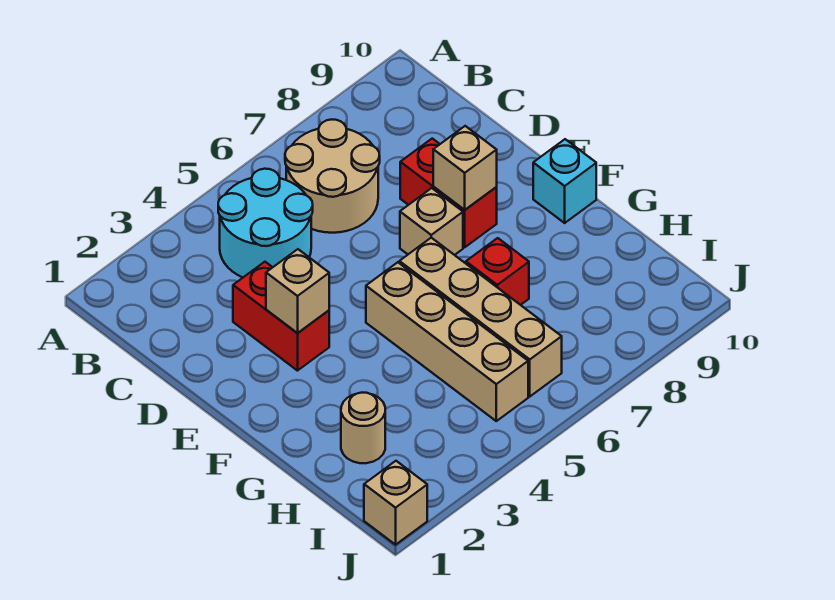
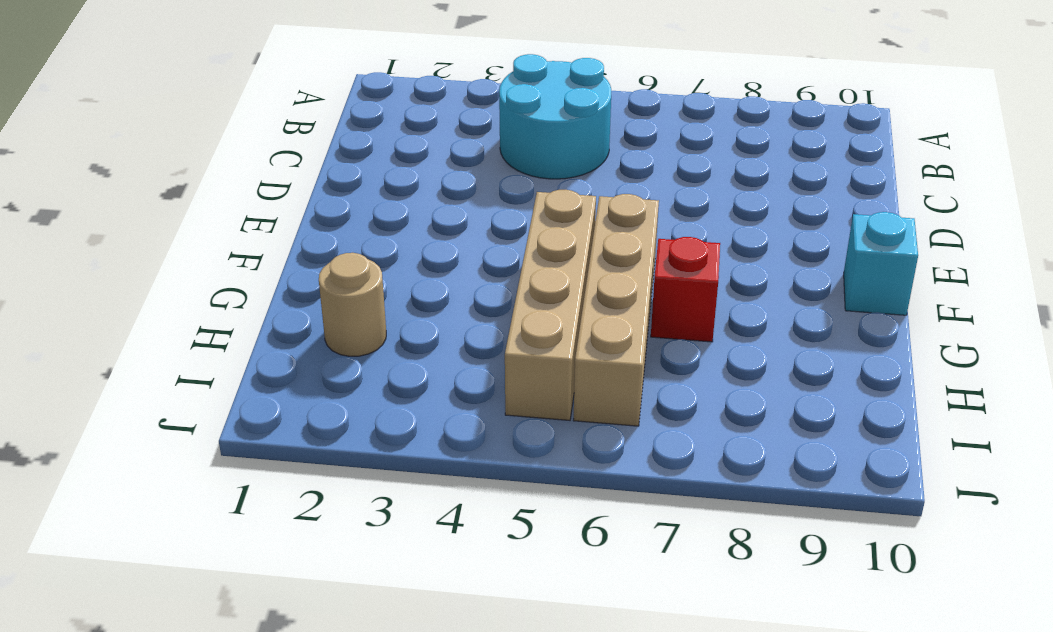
none -> tan 2x2 round brick [285,119,380,233]
none -> red 1x2 brick [233,262,329,371]
none -> red 1x2 brick [400,139,497,247]

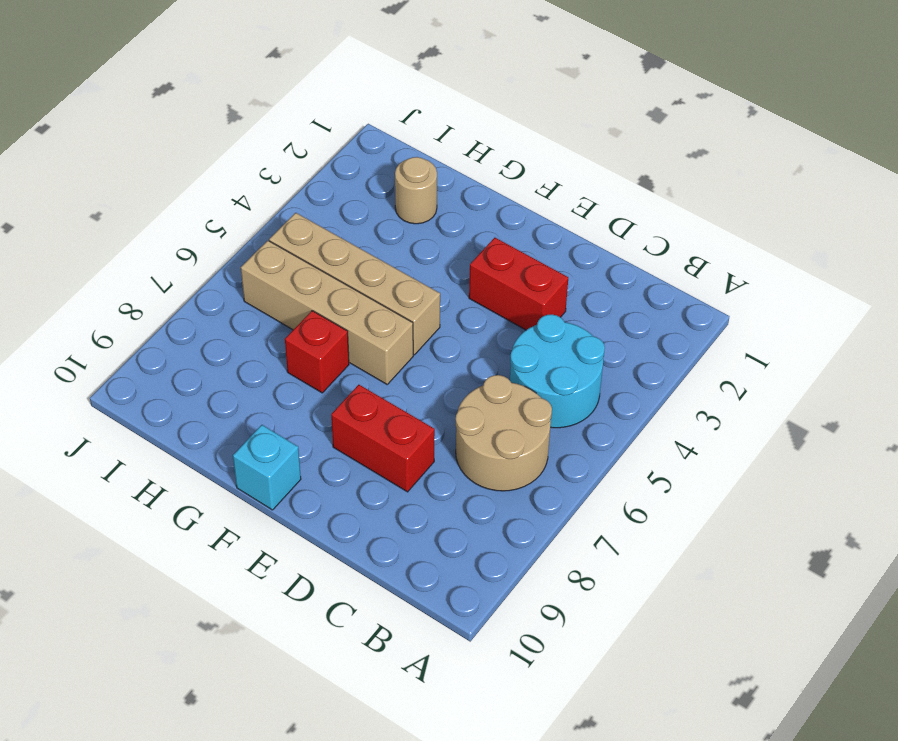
none -> tan 1x1 brick [400,188,463,255]
none -> tan 1x1 brick [364,461,427,545]
none -> tan 1x1 brick [266,249,329,333]

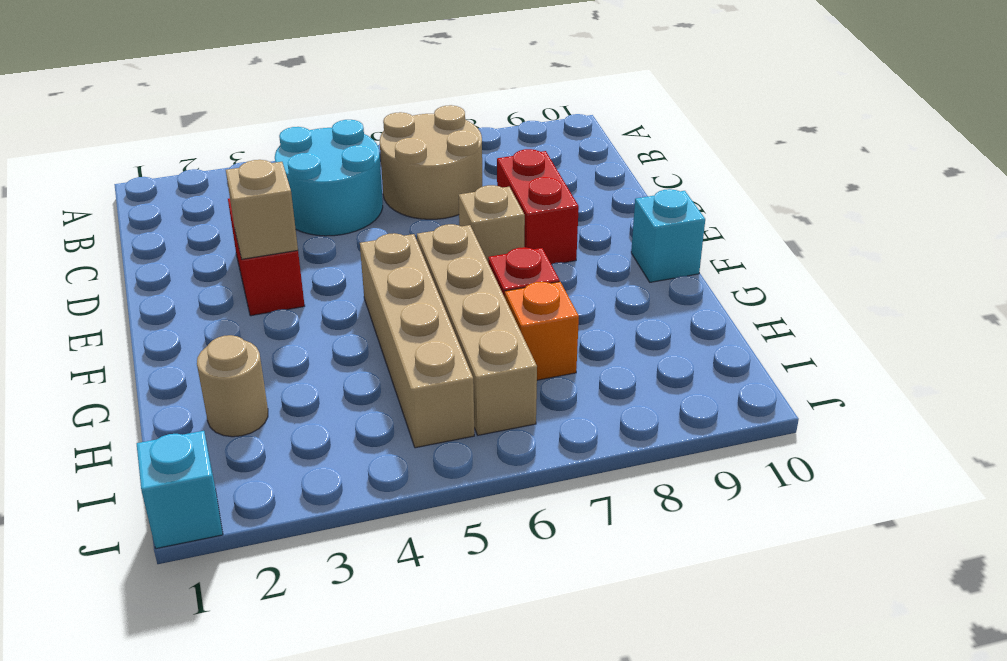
orange 1x1 brick [505,282,579,380] -> none
cyan 1x1 brick [137,431,223,549] -> tan 1x1 brick [364,461,427,545]
none -> tan 1x1 brick [433,126,497,210]

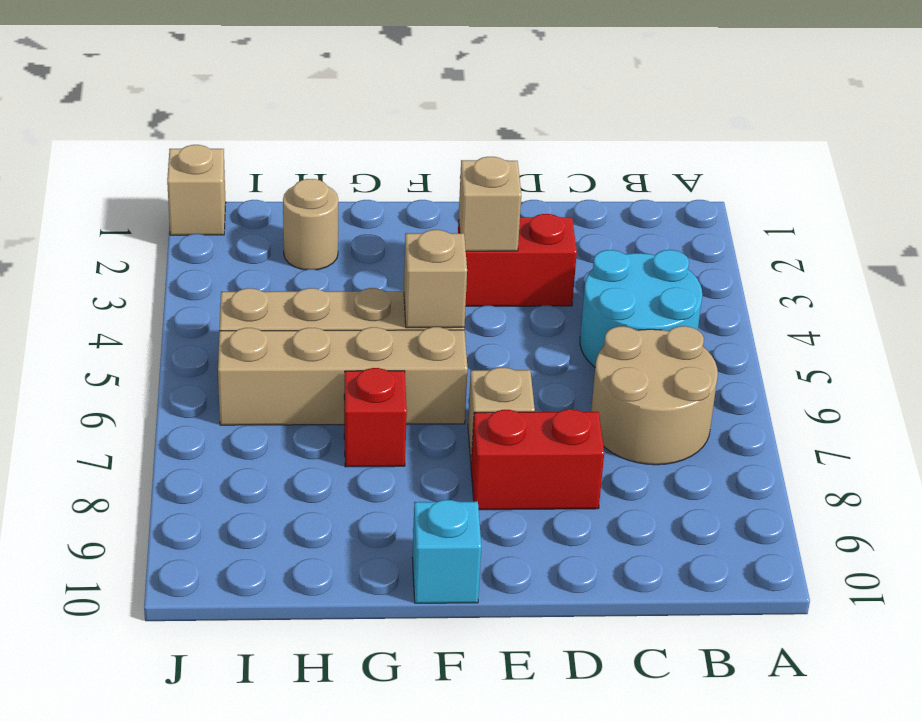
tan 1x1 brick [404,230,467,328] -> tan 1x1 brick moved to [433,126,497,210]

